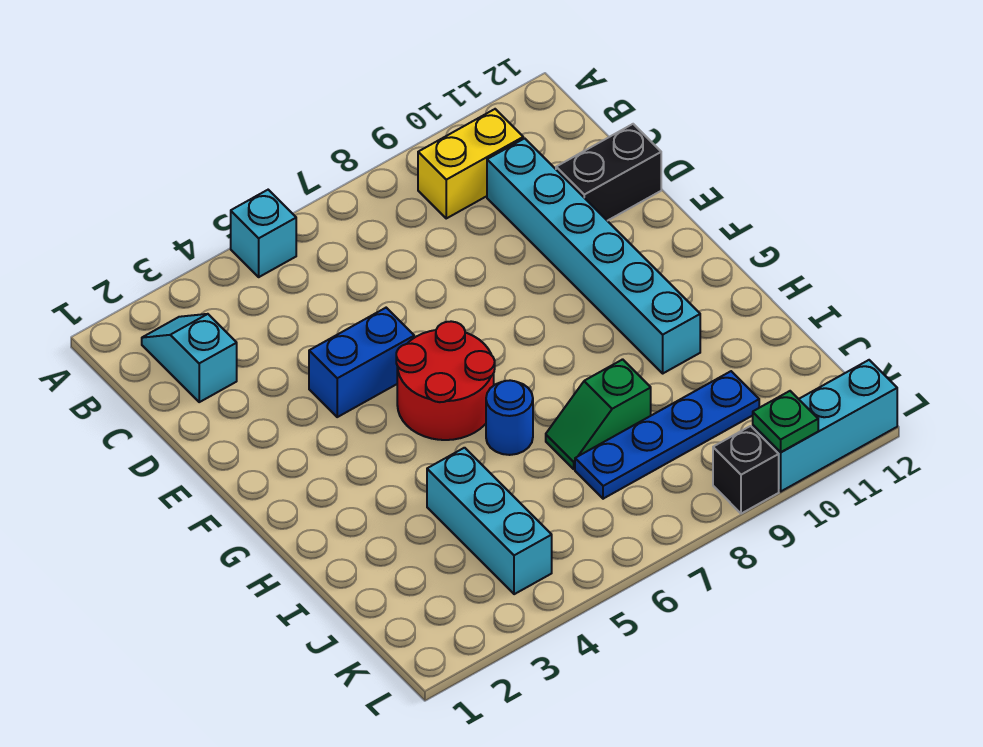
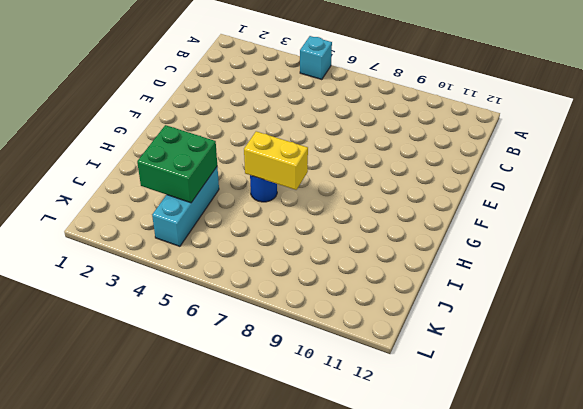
yellow 1x2 brick [244,131,308,190] -> yellow 1x2 brick moved to [418,109,523,218]
green 2x2 brick [137,125,217,203] -> none
none -> cyan 1x2 slope [142,314,237,402]
none -> cyan 1x6 brick [487,138,700,373]
none -> black 1x2 brick [556,124,661,221]

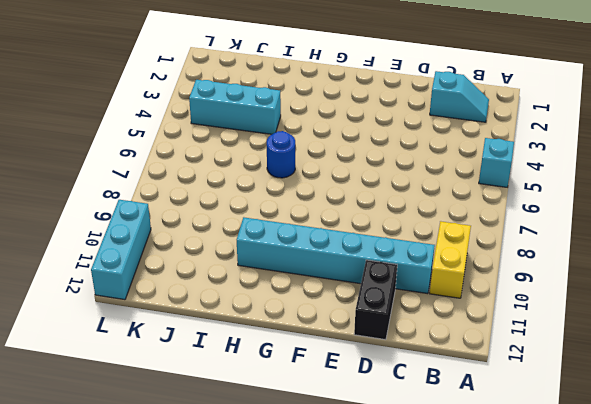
none -> blue 1x2 brick [309,308,414,417]
none -> red 2x2 round brick [396,321,495,440]
none -> green 1x2 slope [546,359,651,469]

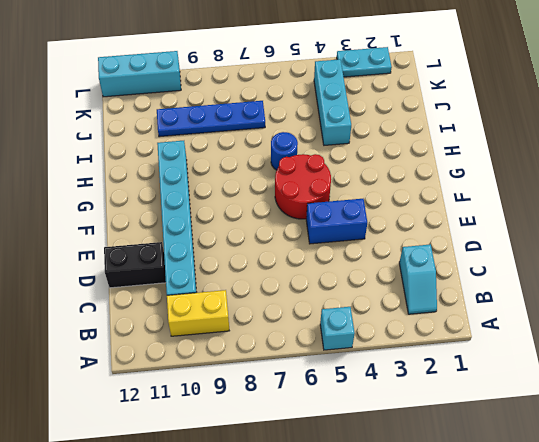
cyan 1x2 plate [337,47,392,77] -> none
none -> green 1x2 slope [546,359,651,469]
none -> black 1x1 brick [713,426,779,514]
none -> green 1x1 plate [753,391,818,452]

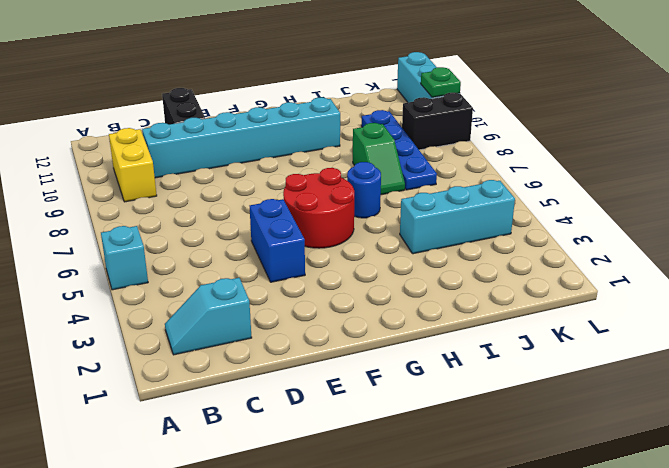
black 1x2 brick [402,93,473,150] -> black 1x1 brick [713,426,779,514]

